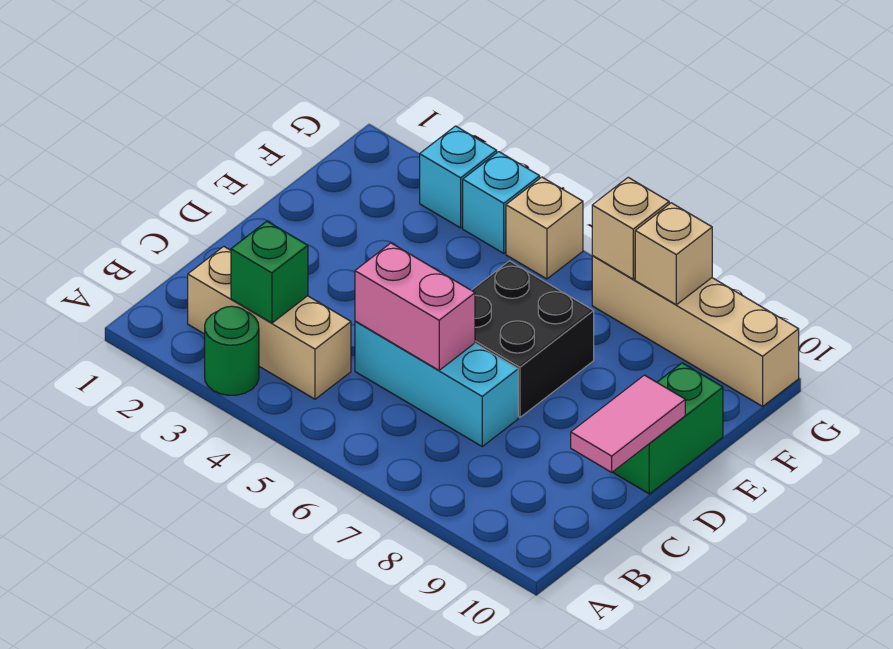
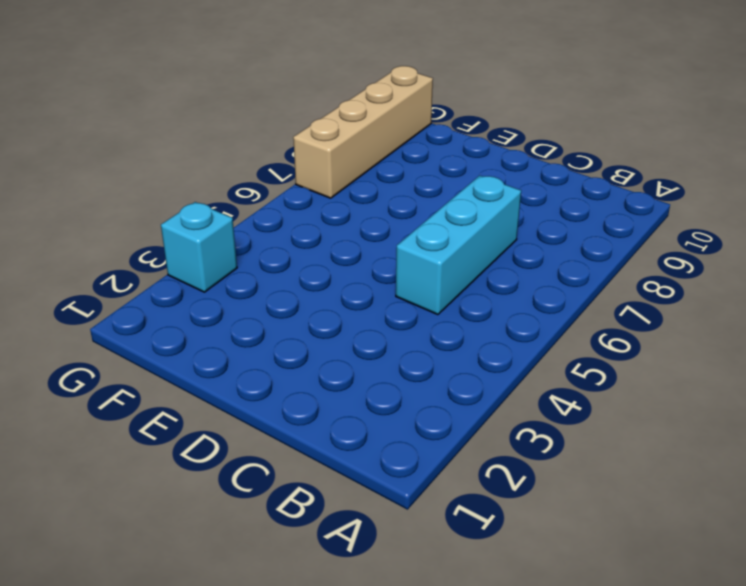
none -> green 1x1 round brick [205,306,259,395]
none -> tan 1x3 brick [188,246,351,399]
none -> black 2x2 brick [471,261,594,417]

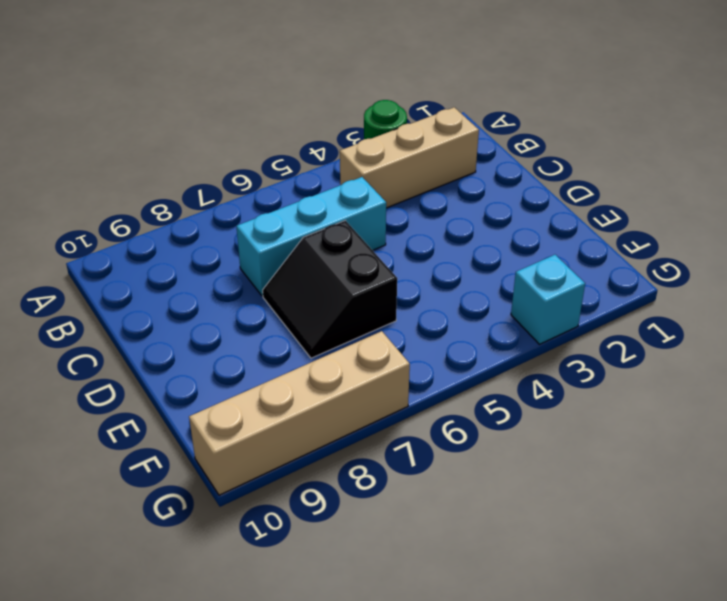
black 2x2 slope [263,221,397,358] -> black 2x2 brick [471,261,594,417]
none -> green 1x2 brick [613,363,723,494]
none -> cyan 1x1 brick [463,152,540,253]
none -> tan 1x1 brick [506,177,583,279]

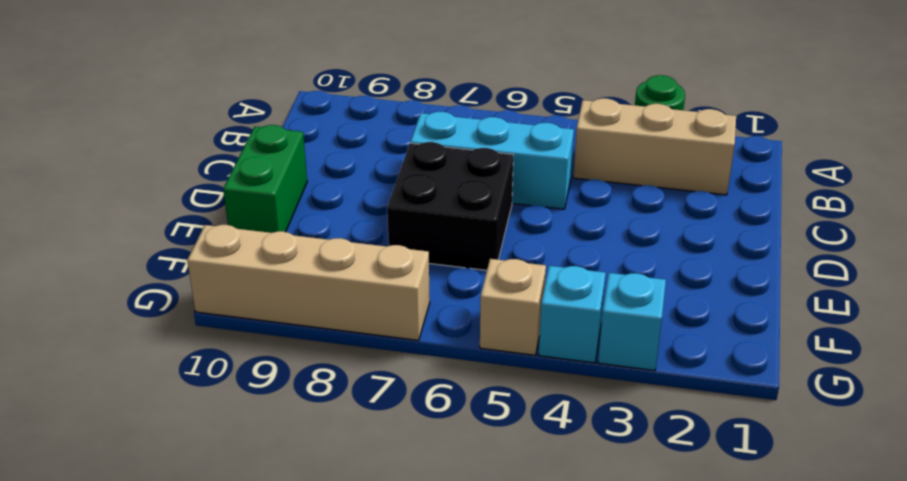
none -> green 1x1 brick [231,221,308,323]
none -> pink 1x2 brick [355,243,475,370]
none -> pink 1x2 tile [571,375,685,472]

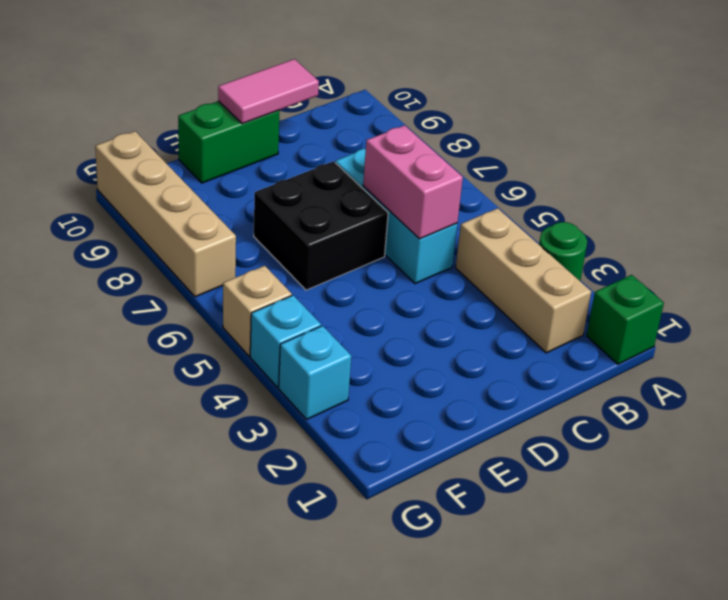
green 1x1 brick [587,275,664,364] -> green 1x1 brick moved to [231,221,308,323]
none -> tan 1x1 brick [592,177,669,279]
none -> tan 1x1 brick [635,203,712,305]

